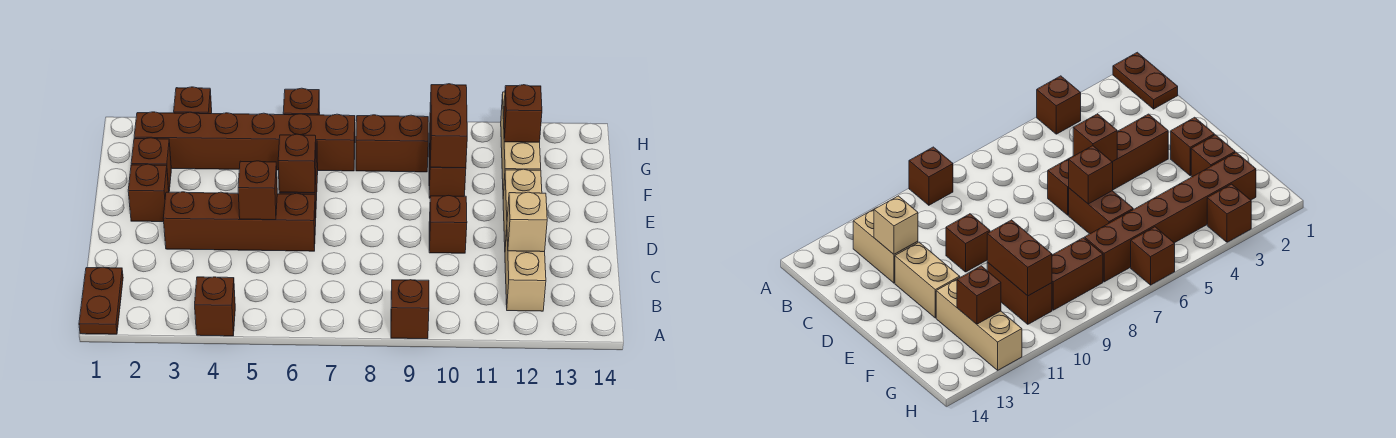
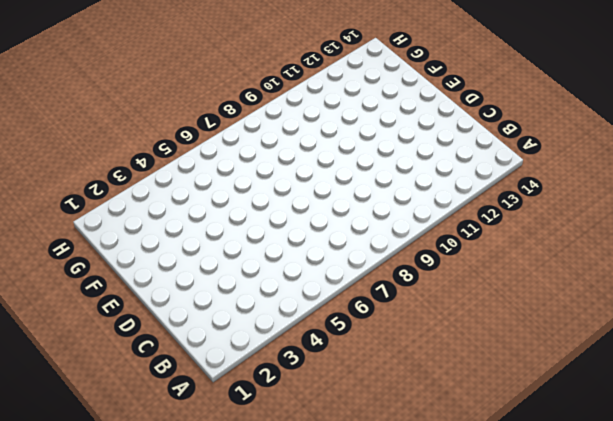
none -> brown 1x2 plate [79,267,123,334]
none -> brown 1x1 brick [195,277,235,336]
none -> brown 1x1 brick [391,280,429,339]

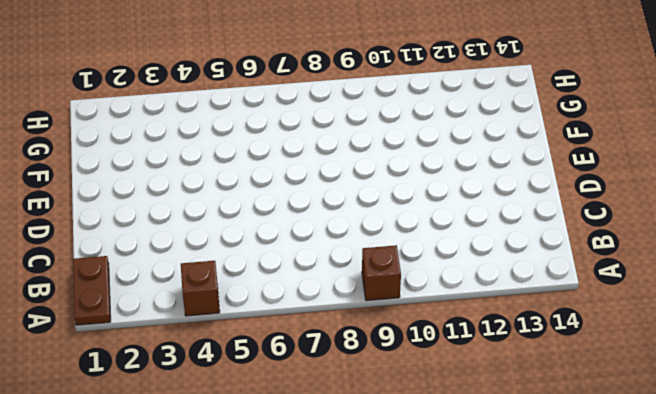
none -> tan 1x2 brick [505,231,546,311]
none -> brown 1x4 brick [163,192,316,251]
none -> brown 1x1 brick [429,195,467,253]

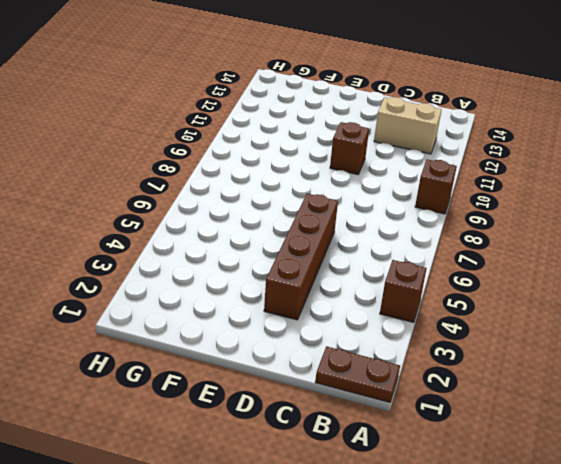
none -> tan 1x2 brick [503,169,542,246]
none -> brown 1x1 brick [128,164,169,222]
none -> brown 1x2 brick [1069,188,1133,234]

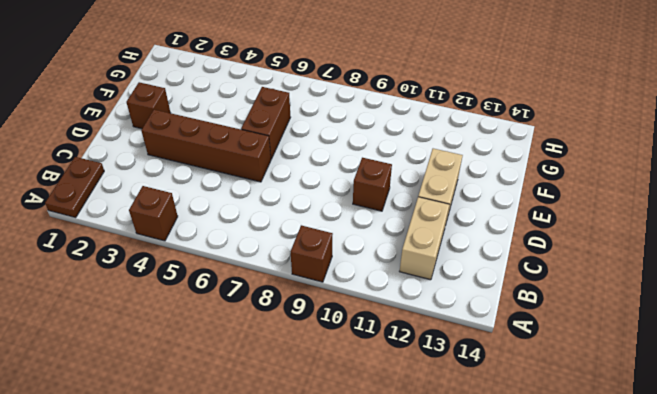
none -> brown 1x1 brick [131,138,171,191]
none -> brown 1x2 brick [429,133,466,198]
none -> tan 1x3 brick [501,92,541,196]

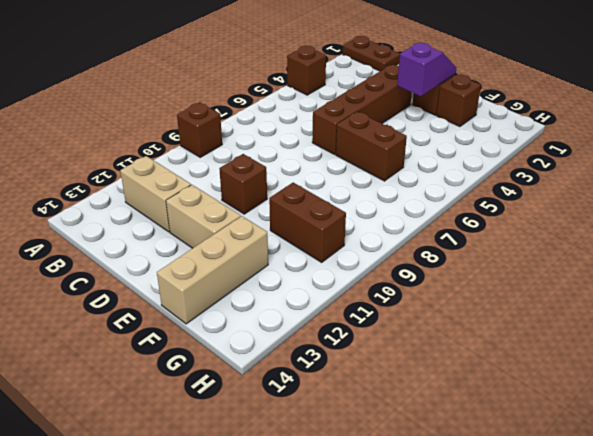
purple 1x2 slope [397,43,457,96] -> none
tan 1x3 brick [157,216,268,324] -> tan 1x3 brick turned to [501,92,541,196]
none -> brown 1x6 brick [134,112,355,171]
none -> brown 1x2 brick [356,115,428,172]
none -> brown 1x1 brick [174,87,212,114]

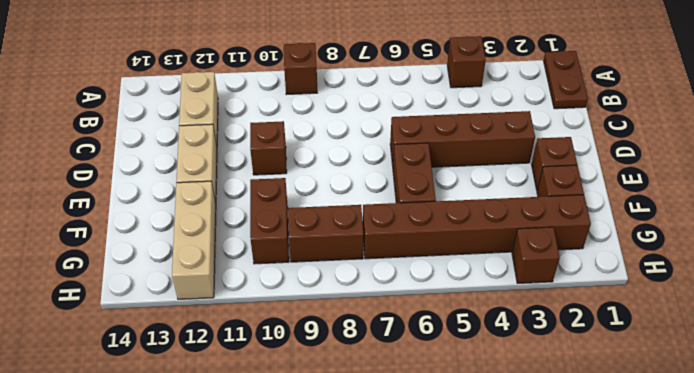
none -> brown 1x1 brick [283,88,320,115]
none -> tan 1x1 brick [507,192,547,252]
none -> brown 1x1 brick [238,161,277,220]

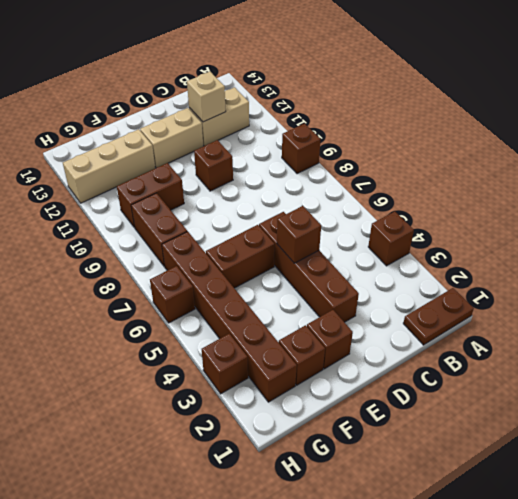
none -> brown 1x1 brick [278,134,316,193]
none -> brown 1x2 brick [430,84,467,168]
none -> brown 1x1 brick [503,85,542,142]

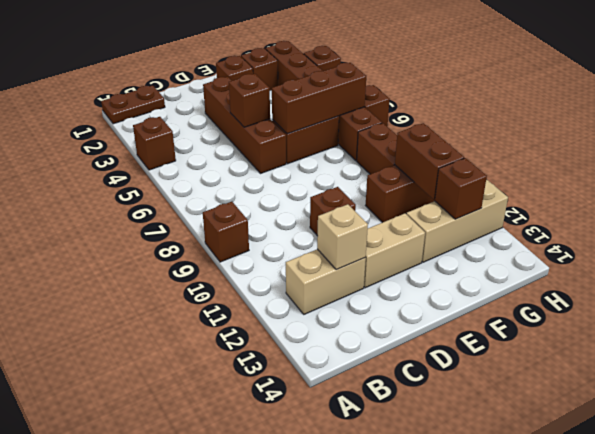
brown 1x3 brick [272,63,366,134] -> brown 1x1 brick [278,134,316,193]
brown 1x2 brick [395,123,464,200] -> brown 1x2 brick turned to [430,84,467,168]

